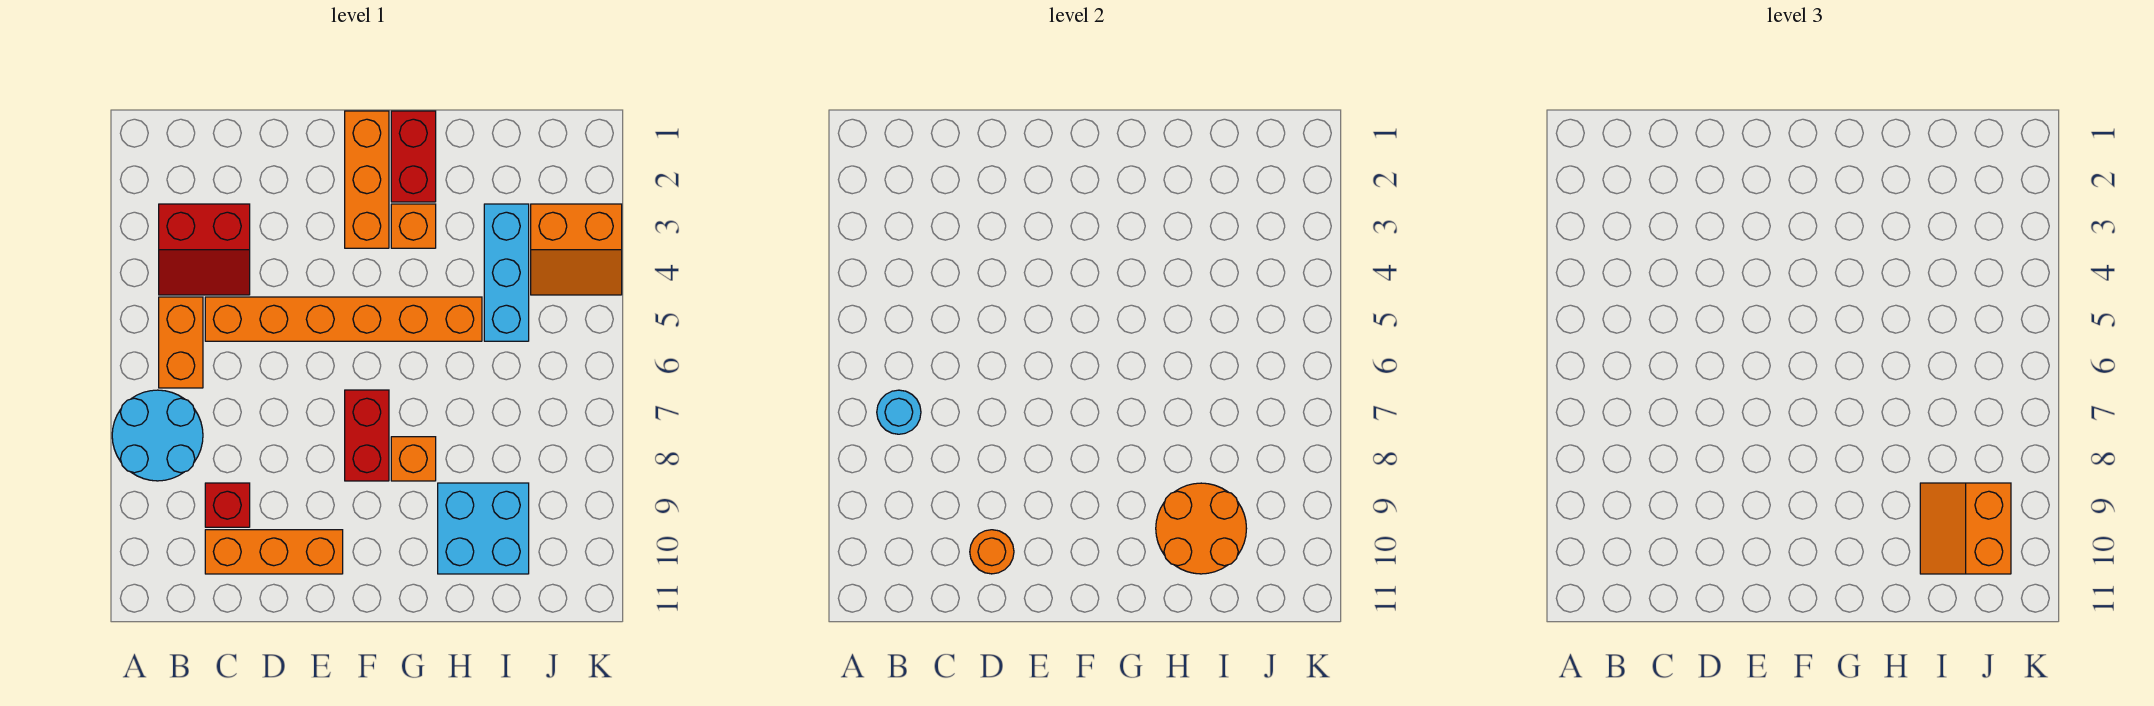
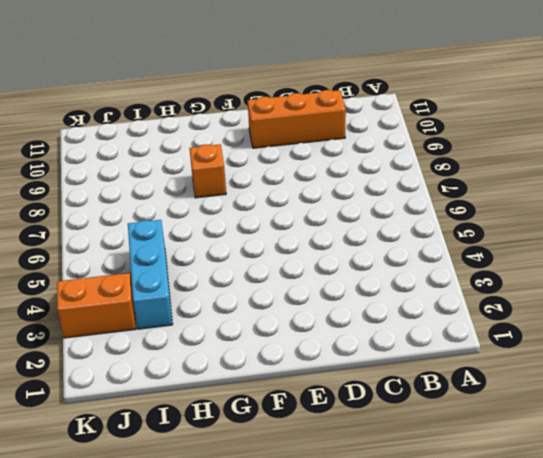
none -> cyan 2x2 round brick [112,390,203,481]
none -> red 2x2 slope [159,204,250,295]
none -> orange 1x2 brick [159,297,203,388]

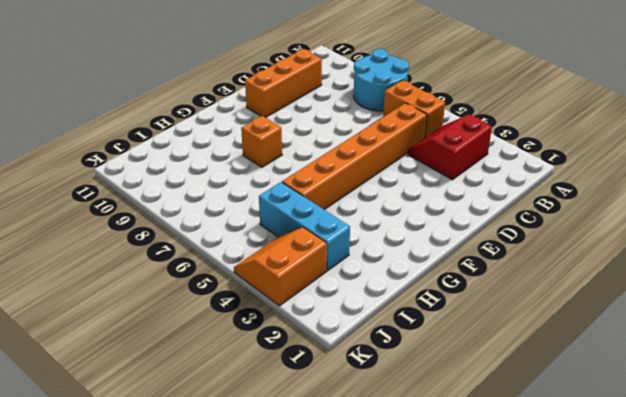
none -> red 1x1 brick [205,483,250,527]
none -> orange 1x3 brick [345,111,389,248]
none -> red 1x2 brick [345,390,389,481]

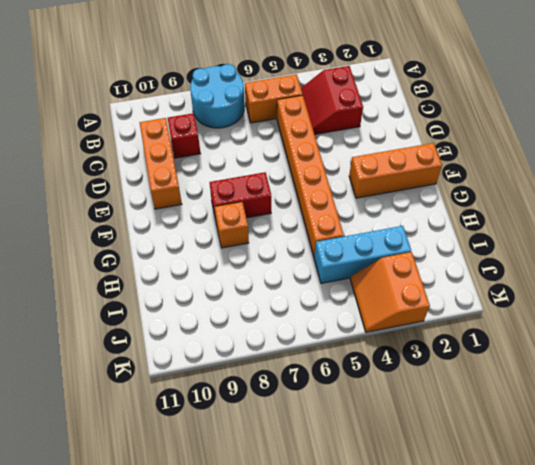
none -> red 1x2 brick [391,111,436,202]
none -> orange 1x1 brick [391,204,436,248]
none -> cyan 2x2 brick [438,483,529,574]

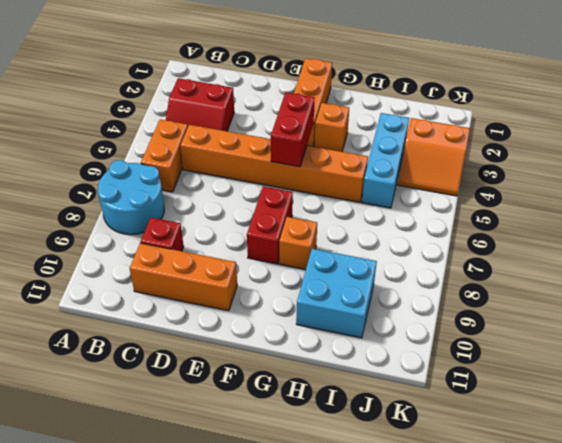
red 1x2 brick [271,92,314,167] -> red 1x2 brick moved to [391,111,436,202]
none -> cyan 1x1 round brick [877,390,921,434]
none -> orange 1x1 round brick [970,530,1014,574]
none -> orange 2x2 round brick [1156,483,1247,574]

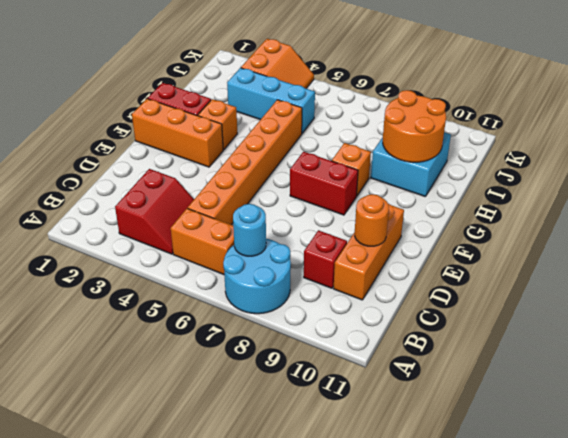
none -> orange 2x2 slope [1920,483,2011,574]

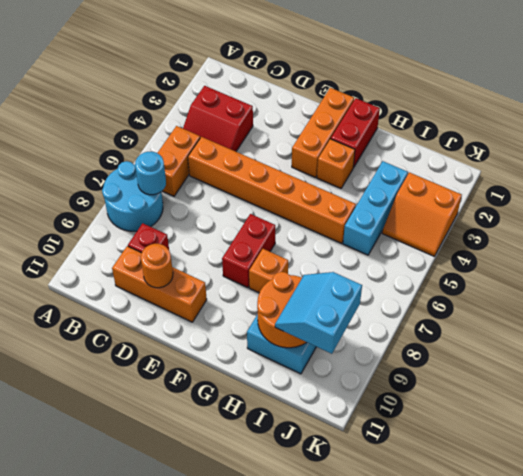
cyan 2x2 slope [275,272,362,354] -> orange 2x2 slope [1920,483,2011,574]

